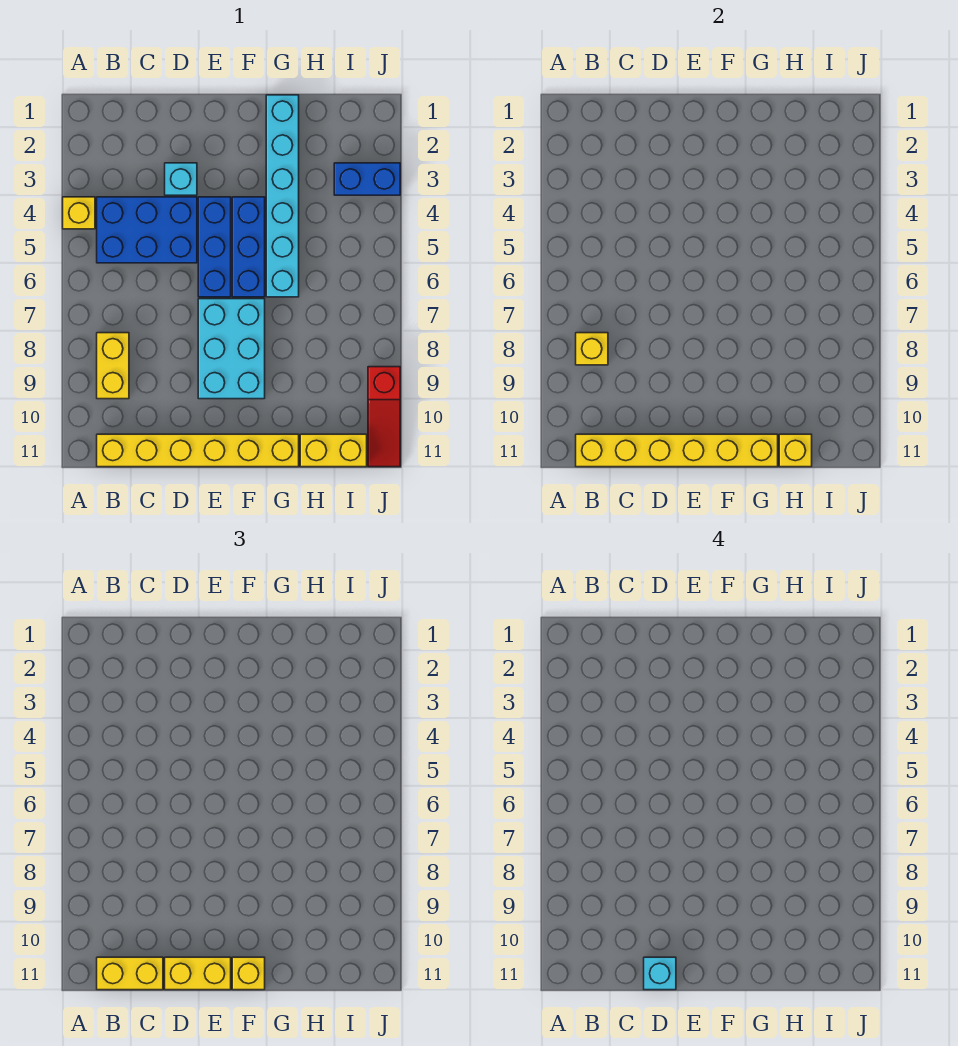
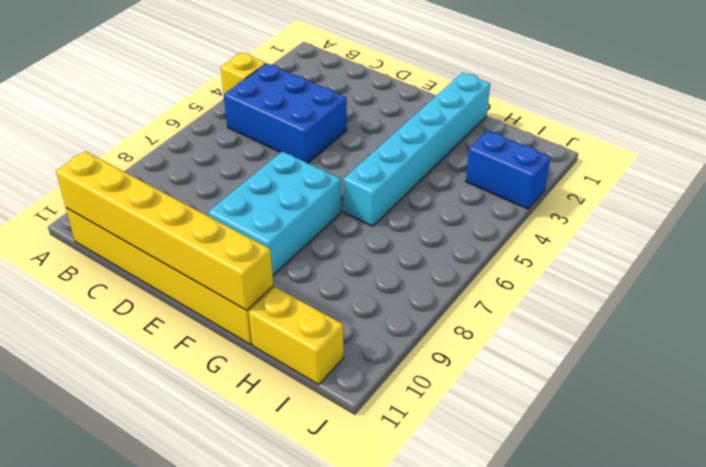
none -> yellow 1x2 brick [97,333,129,399]
none -> cyan 1x1 brick [165,163,197,195]
none -> blue 1x3 brick [198,197,231,297]

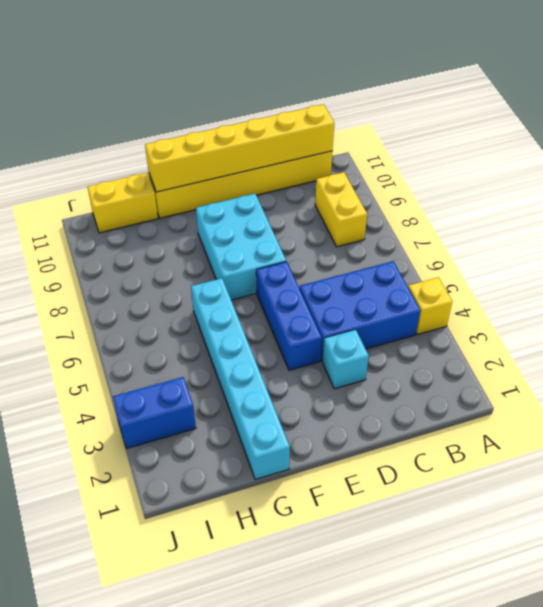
none -> blue 1x3 brick [232,197,265,297]
none -> red 1x3 slope [368,367,400,467]
none -> yellow 1x1 brick [576,333,608,365]

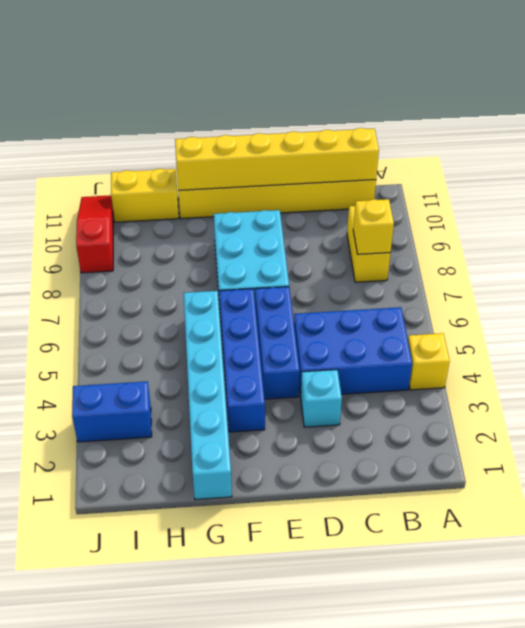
blue 1x4 brick [219,289,265,432] -> blue 1x3 brick [232,197,265,297]
none -> yellow 1x1 brick [779,434,812,467]
none -> yellow 1x2 brick [97,957,163,990]
none -> yellow 1x2 brick [165,957,231,990]

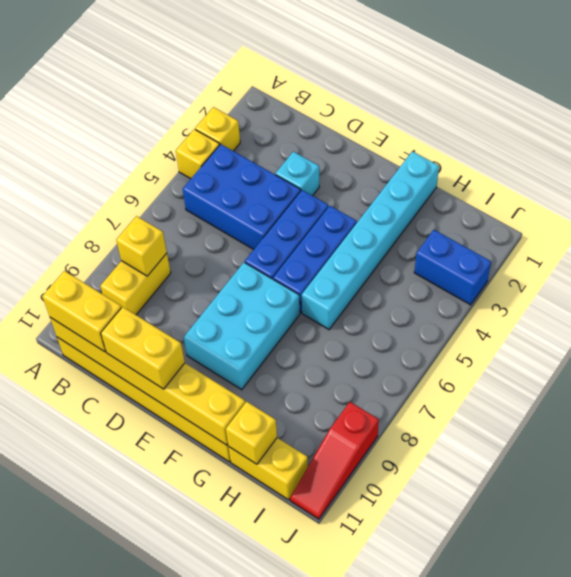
yellow 1x1 brick [195,107,240,151] -> yellow 1x1 brick moved to [232,957,265,990]
none -> cyan 1x1 brick [644,957,676,990]

